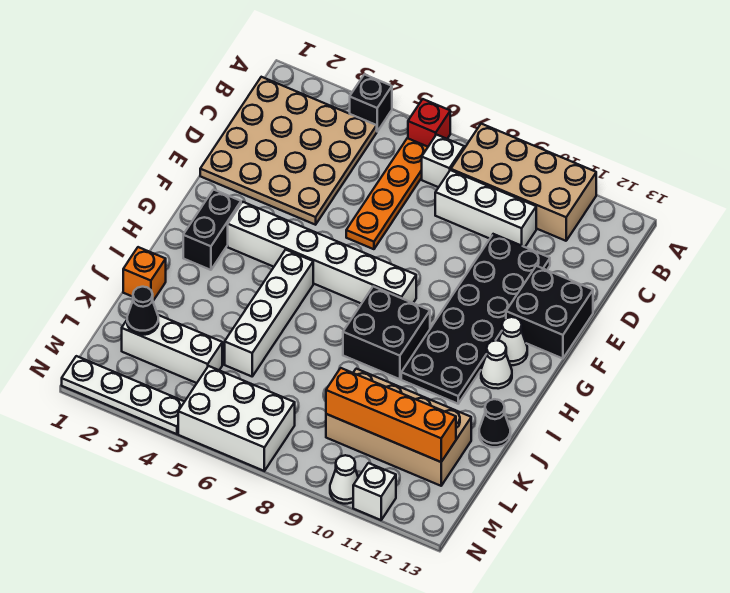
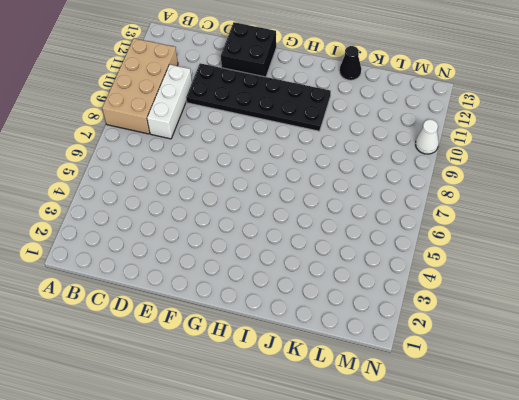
none -> black 1x1 brick [350,74,392,131]
none -> red 1x1 brick [408,99,450,147]
none -> tan 4x4 plate [200,77,377,225]

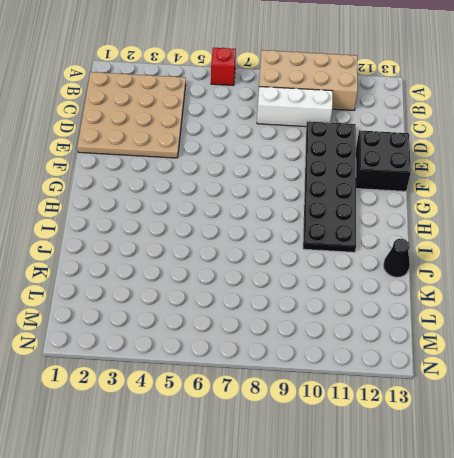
none -> black 1x1 brick [350,74,392,131]
none -> orange 1x4 plate [346,138,428,249]
none -> white 1x1 brick [422,135,464,187]

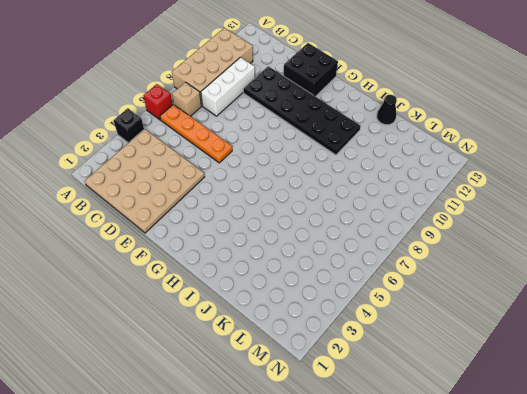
tan 1x1 brick [172,82,201,116] -> white 1x1 brick [422,135,464,187]
none -> black 1x2 brick [183,190,241,270]
none -> white 1x6 brick [228,202,416,304]
none -> white 1x1 cone [499,317,527,365]

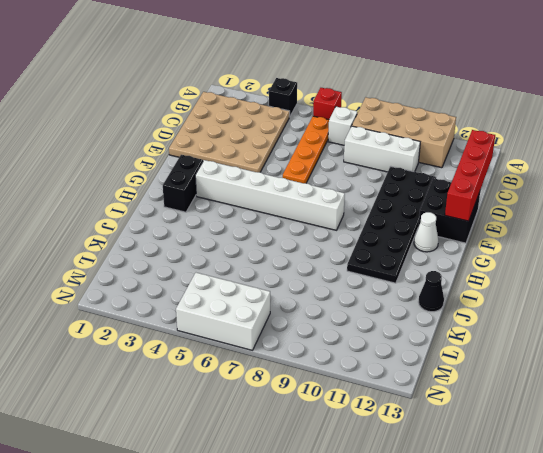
red 1x4 brick [445,130,495,221] -> none
none -> white 1x4 brick [225,250,313,376]
none -> black 2x2 brick [343,287,430,379]
none -> white 1x1 cone [481,340,512,389]

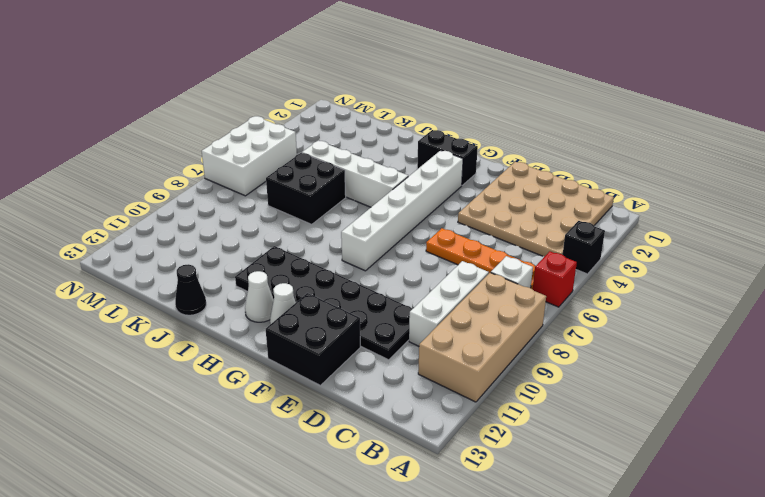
black 2x2 brick [266,153,346,224] -> black 2x2 brick moved to [343,287,430,379]
none -> orange 1x1 brick [123,247,166,301]
none -> tan 2x4 brick [326,369,471,486]
none -> white 1x3 brick [122,315,222,383]

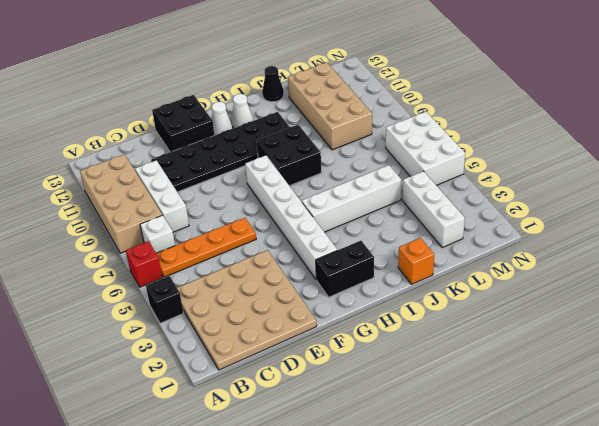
none -> white 1x4 plate [62,356,185,434]
none -> white 1x1 cone [330,455,358,504]
none -> white 1x1 brick [353,463,396,520]

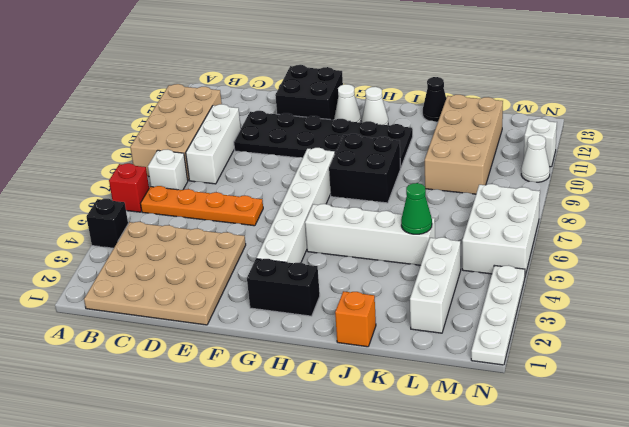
green 1x1 cone [401,183,432,234] -> none
none -> black 1x1 cone [127,287,158,335]
none -> orange 1x4 brick [326,368,456,462]

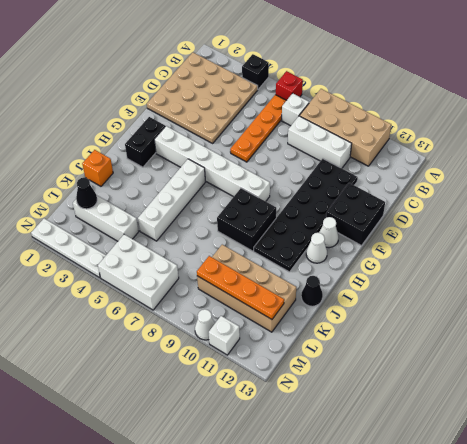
orange 1x4 plate [197,256,284,319] -> orange 1x4 brick [326,368,456,462]

